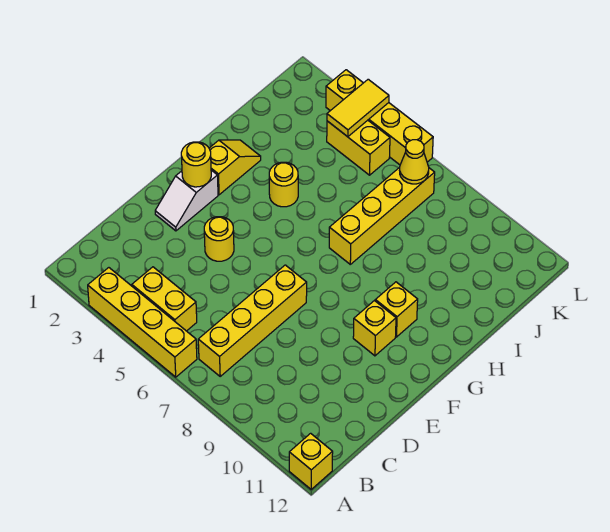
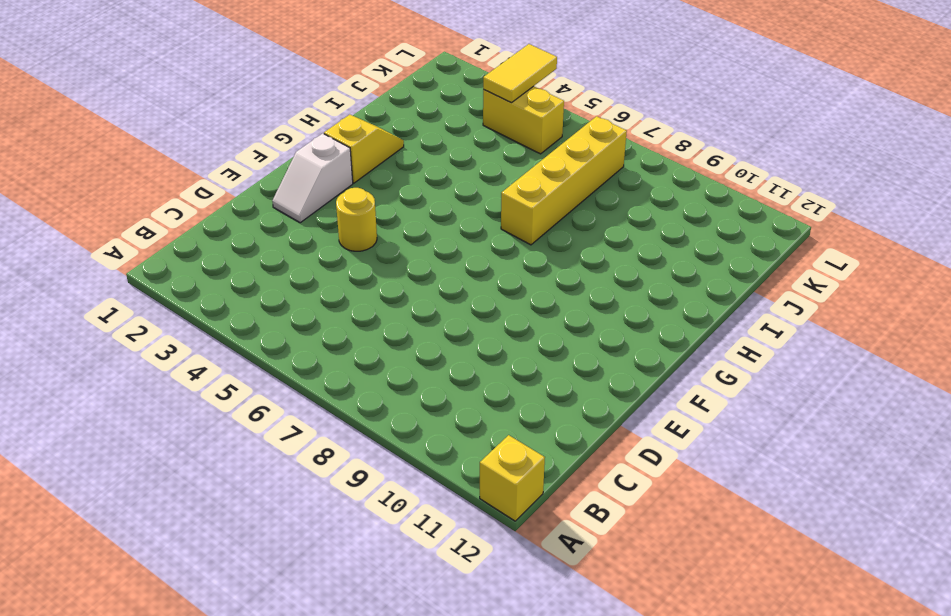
none -> yellow 1x4 brick [88,268,197,377]
none -> yellow 1x2 brick [132,267,197,331]
none -> yellow 1x4 brick [198,265,307,376]

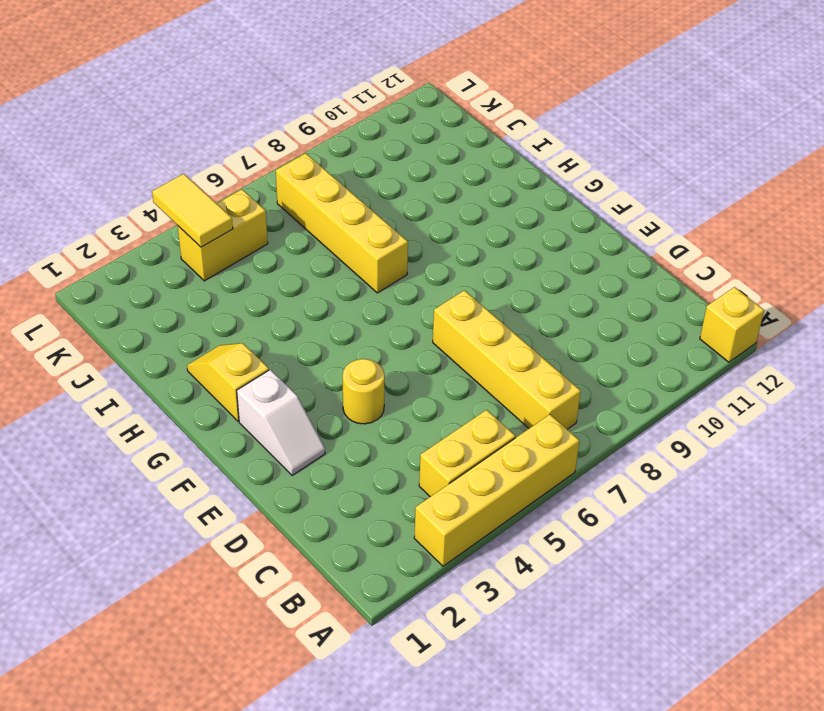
none -> yellow 1x1 brick [353,301,396,356]
none -> yellow 1x1 brick [375,282,418,337]
none -> yellow 1x1 round brick [269,162,298,207]

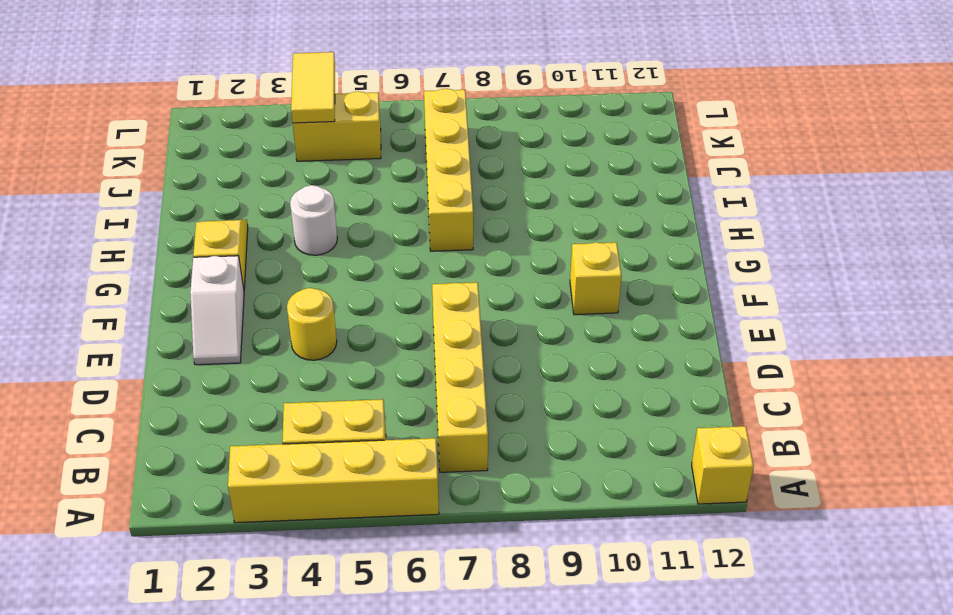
white 1x1 round brick [290,185,337,255] -> yellow 1x1 round brick [269,162,298,207]
none -> yellow 1x1 brick [375,282,418,337]
none -> yellow 1x4 brick [326,70,433,165]
none -> yellow 1x1 round brick [181,142,211,187]

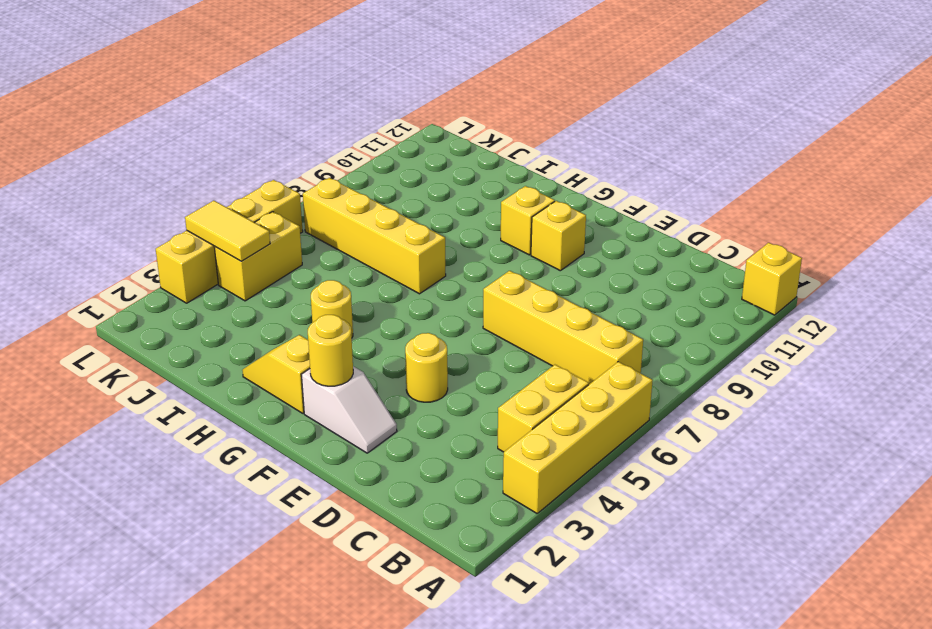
none -> yellow 1x1 cone [400,140,429,184]

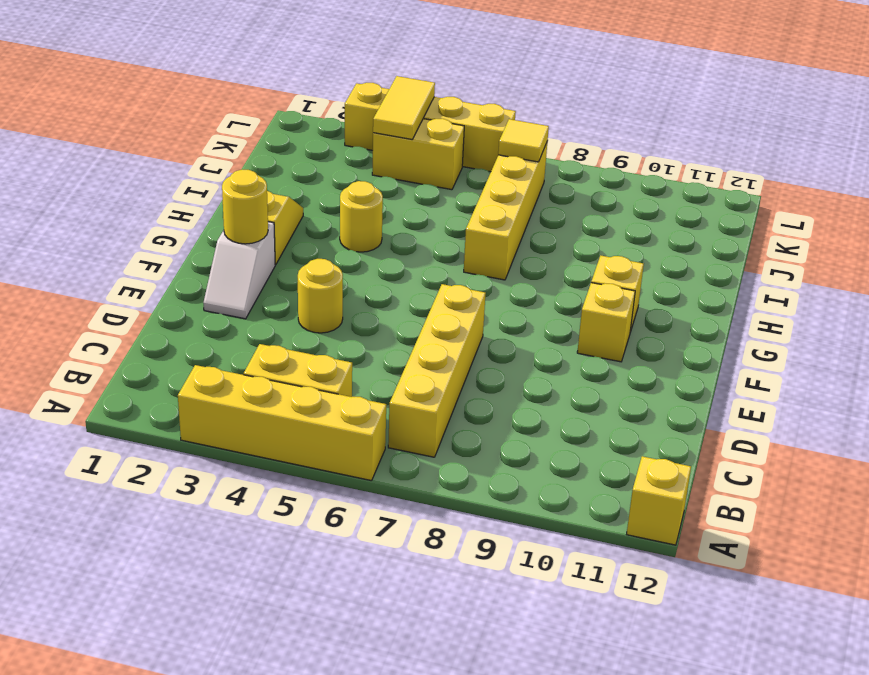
yellow 1x1 tile [498,119,549,162] -> yellow 1x1 cone [400,140,429,184]

